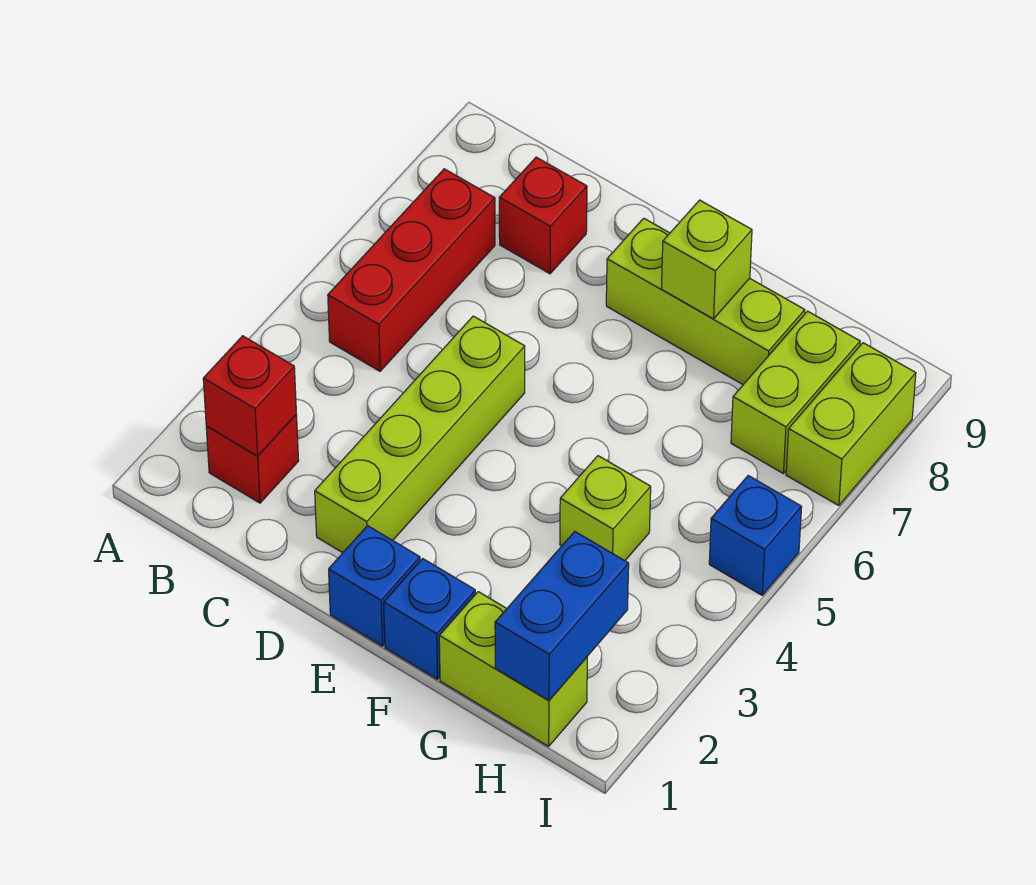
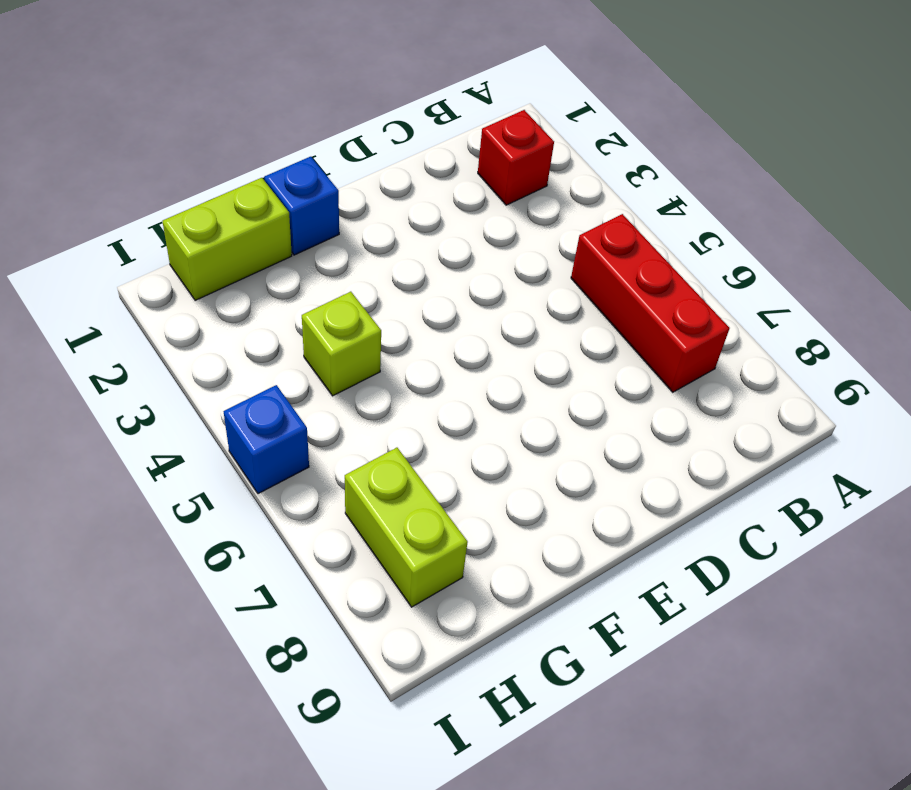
none -> red 1x1 brick [499,157,587,274]
none -> lime 1x4 brick [315,316,525,553]
none -> blue 1x1 brick [329,526,420,646]

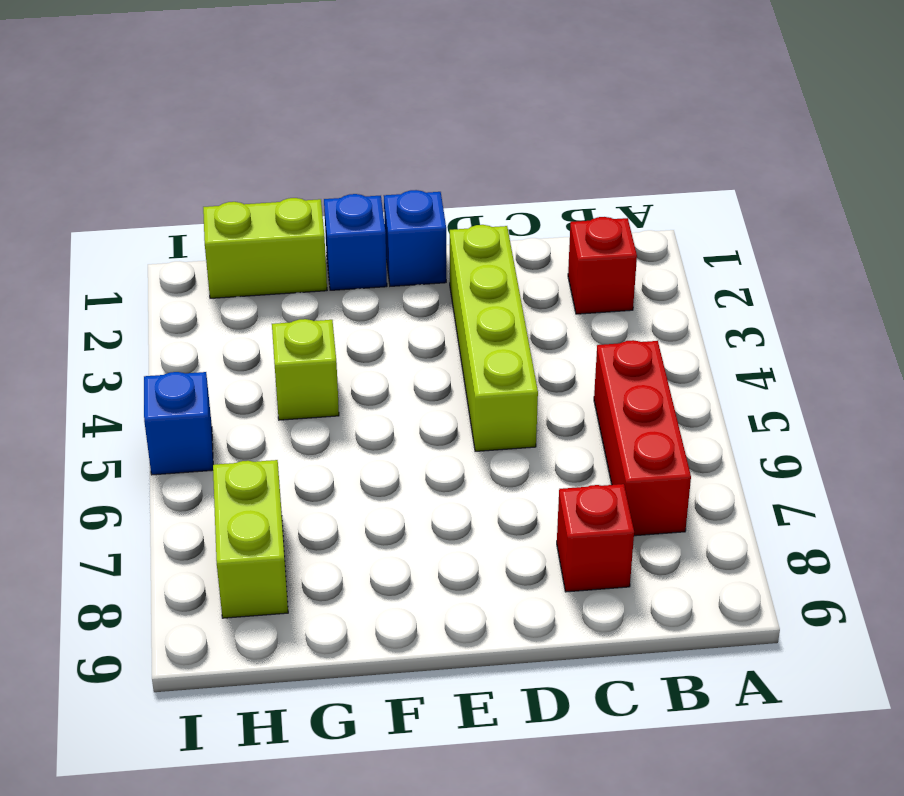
none -> lime 1x3 brick [606,218,805,384]
none -> lime 1x2 brick [786,343,916,506]
none -> red 1x1 brick [203,336,296,456]

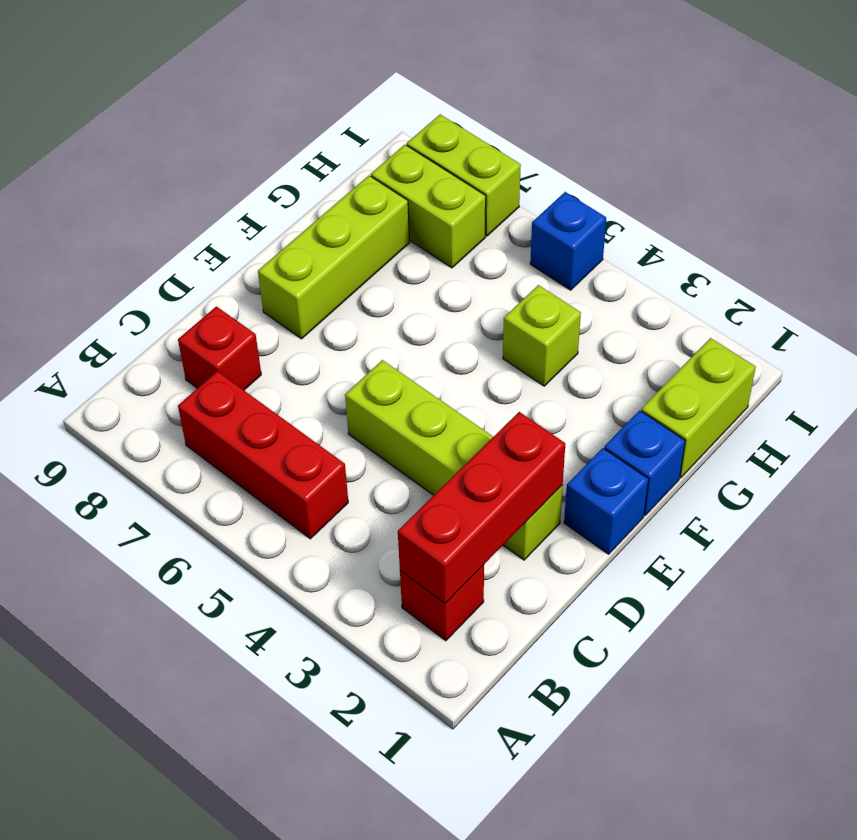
red 1x3 brick [398,412,565,604] -> red 1x1 brick [203,336,296,456]
none -> lime 1x1 brick [662,200,752,319]
none -> blue 1x2 brick [495,532,629,700]

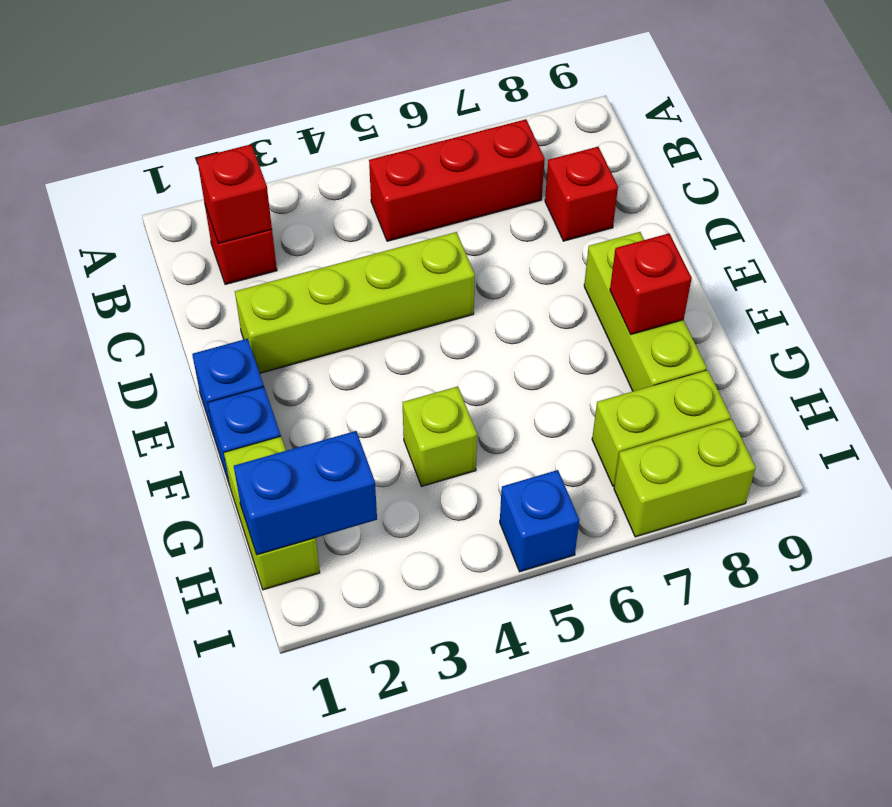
red 1x1 brick [610,233,692,334] -> lime 1x1 brick [662,200,752,319]

